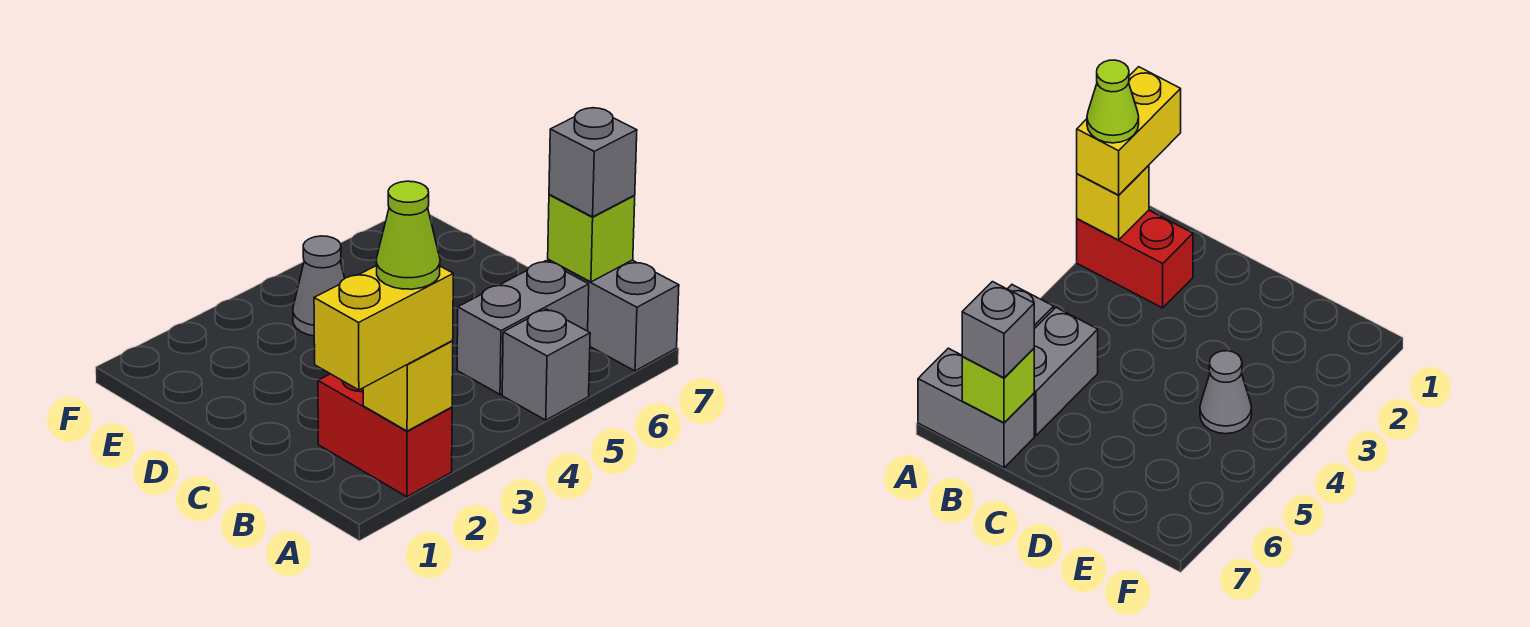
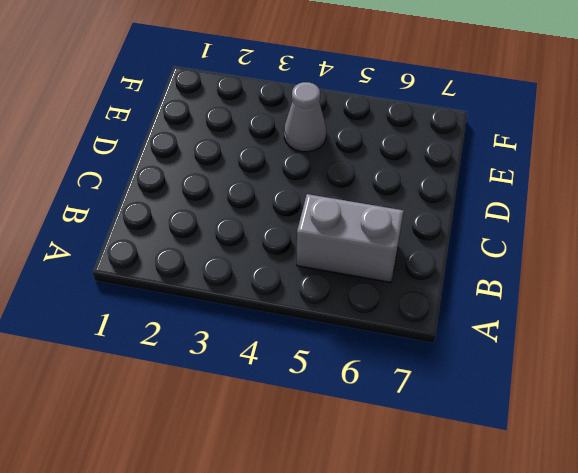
none -> red 1x2 brick [318,374,452,497]
none -> grey 1x1 brick [502,309,590,420]

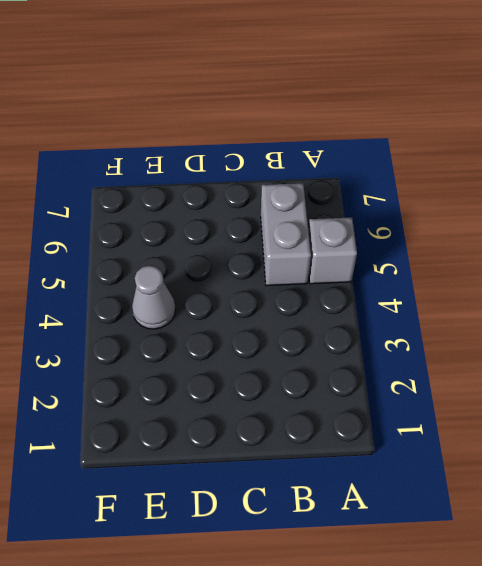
none -> red 1x2 brick [318,374,452,497]
none -> grey 1x2 brick [548,259,679,371]

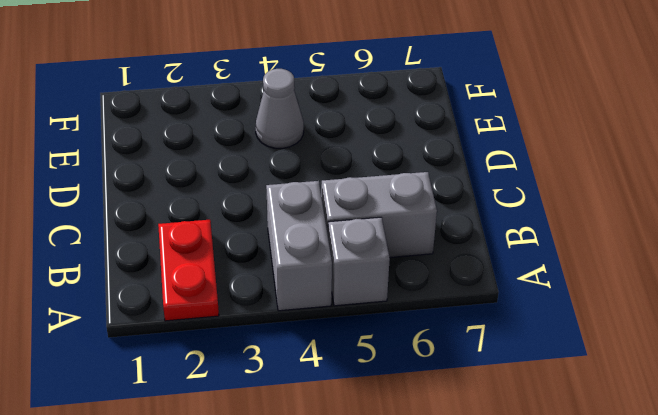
red 1x2 plate [158,220,219,321] -> red 1x2 brick [318,374,452,497]
grey 1x2 brick [266,181,332,311] -> grey 1x2 brick moved to [548,259,679,371]
none -> yellow 1x1 brick [363,341,453,431]
none -> lime 1x1 brick [548,195,635,282]

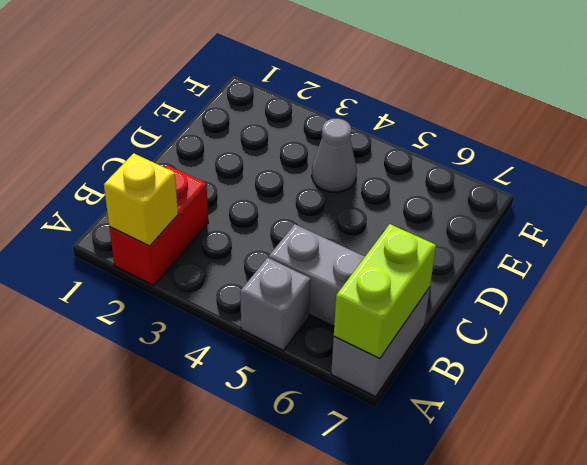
lime 1x2 brick [334,224,436,359] -> lime 1x1 brick [548,195,635,282]
none -> yellow 1x2 brick [314,266,453,390]
none -> grey 1x1 brick [549,108,637,217]

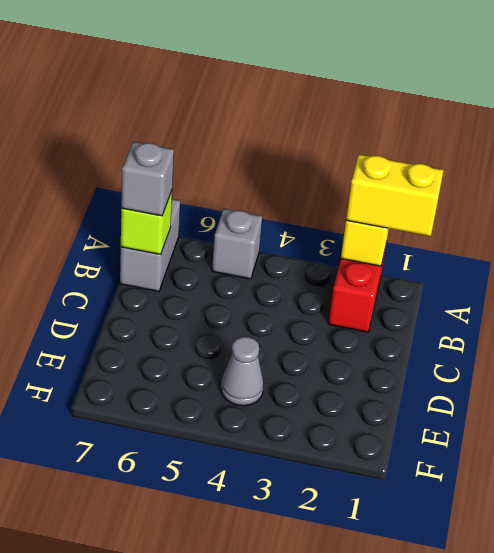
none -> grey 1x2 brick [457,261,589,394]
none -> lime 1x1 cone [376,181,440,289]

